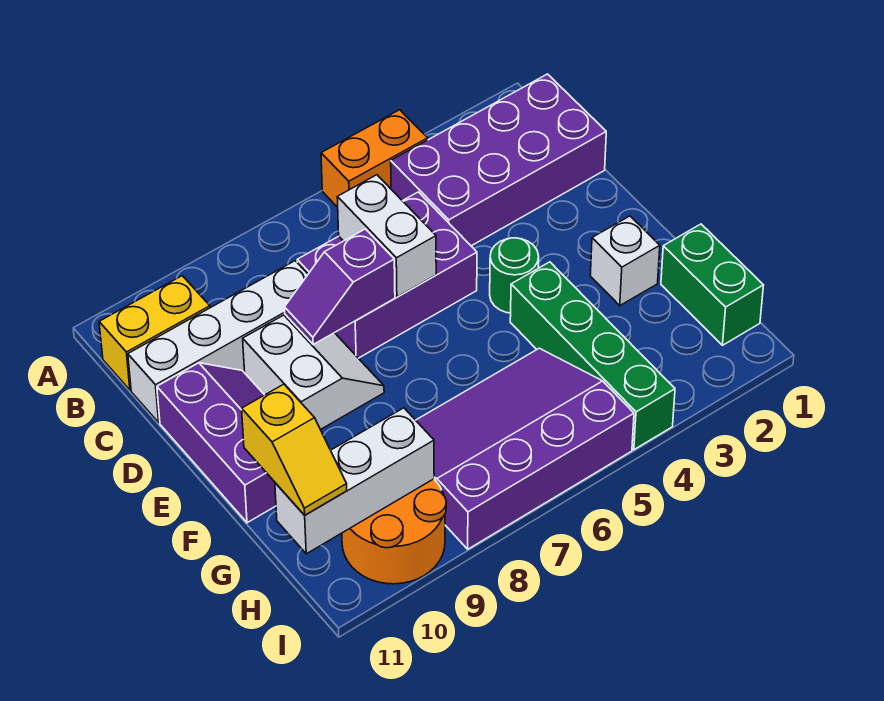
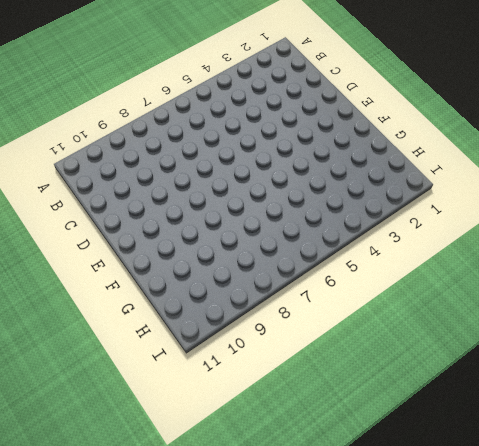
none -> orange 1x2 brick [321,110,428,207]
none -> purple 2x4 brick [391,74,606,246]
none -> yellow 1x2 brick [99,276,210,390]

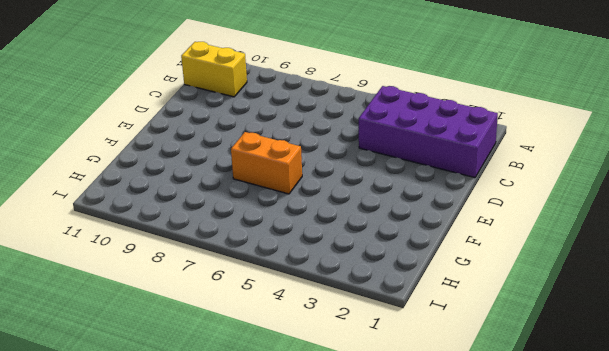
orange 1x2 brick [231,132,302,194] -> orange 1x2 brick moved to [321,110,428,207]
none -> purple 2x3 brick [297,192,477,358]
none -> white 1x4 brick [128,261,308,422]
none -> white 2x2 slope [243,315,384,429]

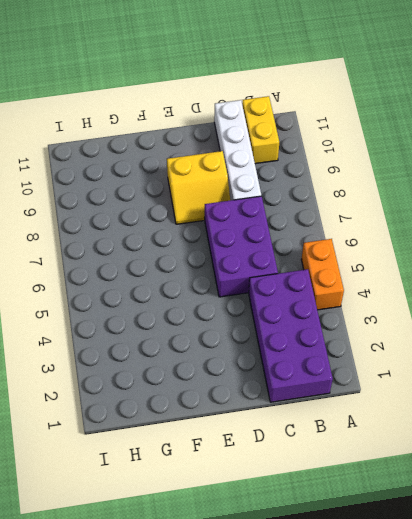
yellow 2x2 slope [167,151,230,224] -> white 2x2 slope [243,315,384,429]
none -> purple 2x3 slope [157,363,276,523]
none -> green 1x1 round brick [490,238,539,313]
none -> white 1x1 brick [590,216,660,306]

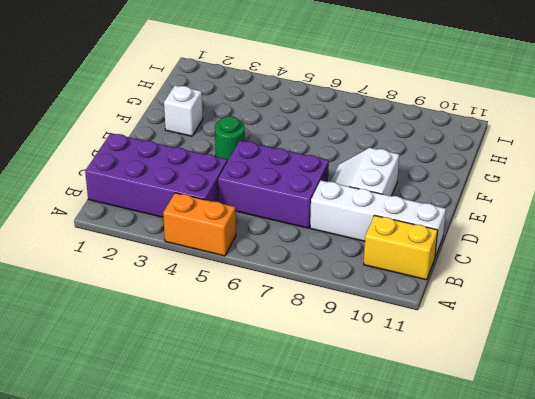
none -> purple 2x3 slope [157,363,276,523]
none -> green 1x4 brick [510,262,675,450]
none -> green 1x2 brick [661,224,764,345]

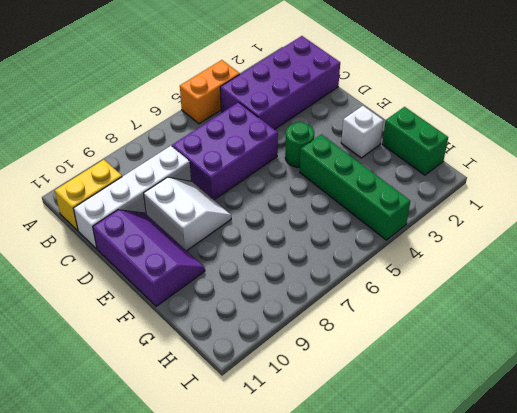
none -> purple 3x4 slope [416,348,634,549]
none -> orange 2x2 round brick [342,479,446,584]
none -> white 1x2 brick [337,175,436,297]

